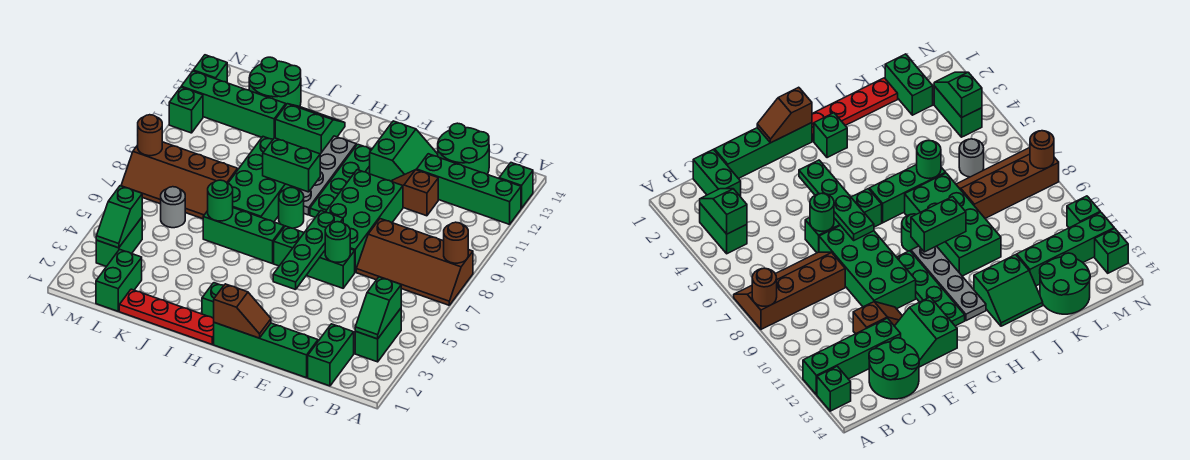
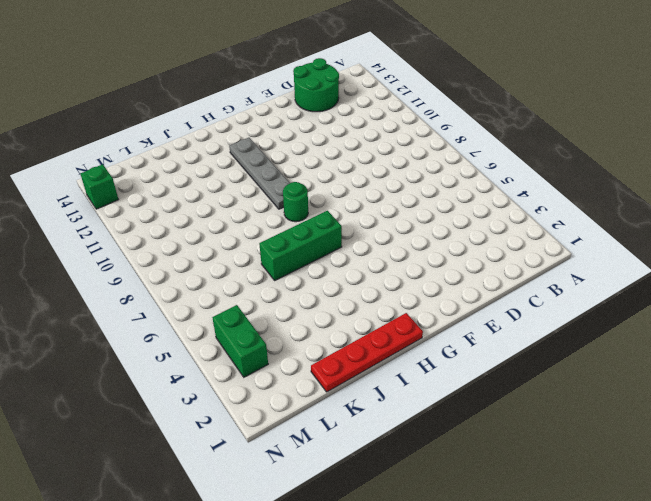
none -> brown 2x4 slope [356,219,473,305]
none -> green 1x4 brick [417,154,521,224]
none -> green 1x1 brick [499,163,533,208]
none -> green 1x2 brick [355,309,401,362]

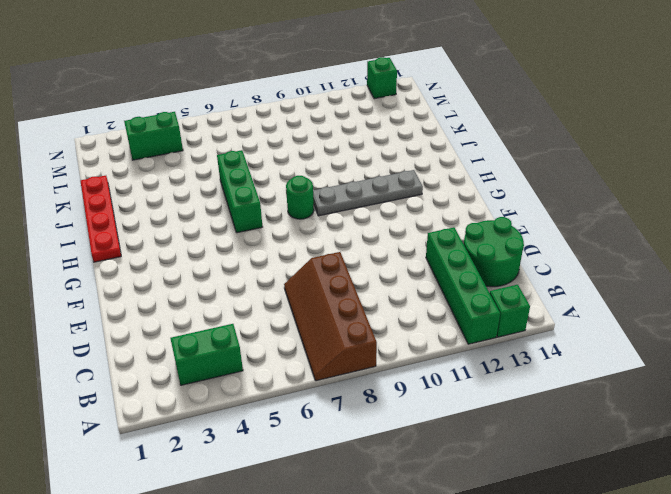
none -> green 1x2 brick [308,324,354,386]
none -> green 1x4 brick [214,323,318,378]
none -> brown 1x2 slope [391,170,438,216]
none -> green 1x3 brick [274,226,355,288]

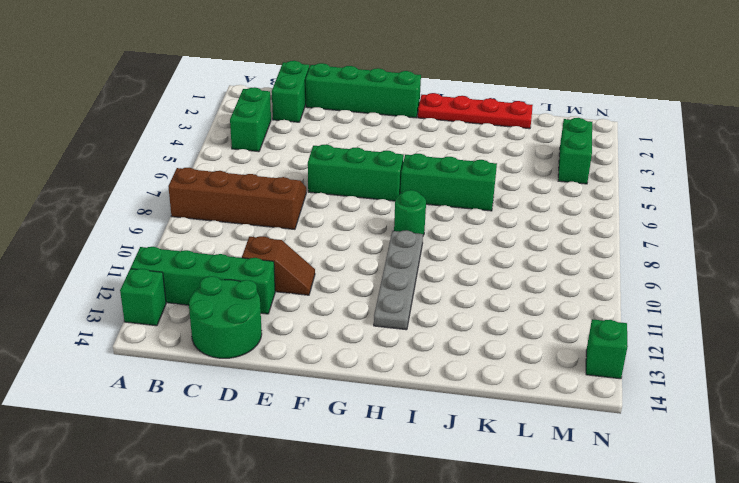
none -> green 2x4 brick [326,170,403,272]
none -> green 2x2 slope [369,121,438,181]
none -> green 1x4 plate [310,144,372,217]
none -> green 1x1 brick [202,283,223,318]

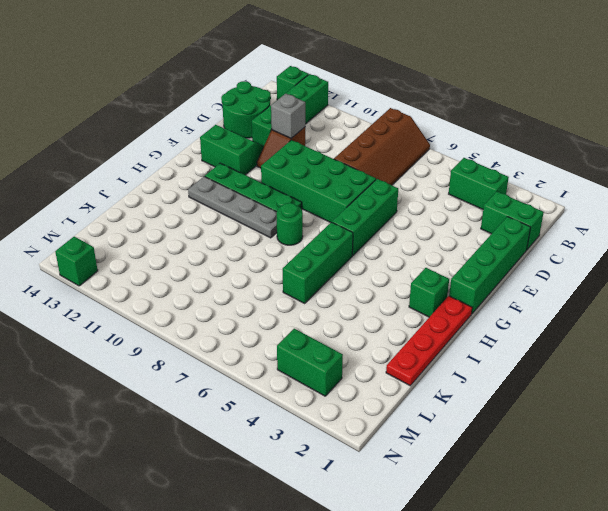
grey 1x1 brick [271,94,305,138] -> none
none -> green 2x4 brick [228,137,295,222]
none -> green 2x2 slope [275,104,345,154]
none -> brown 2x4 slope [121,142,238,219]
none -> green 1x4 brick [181,71,286,139]

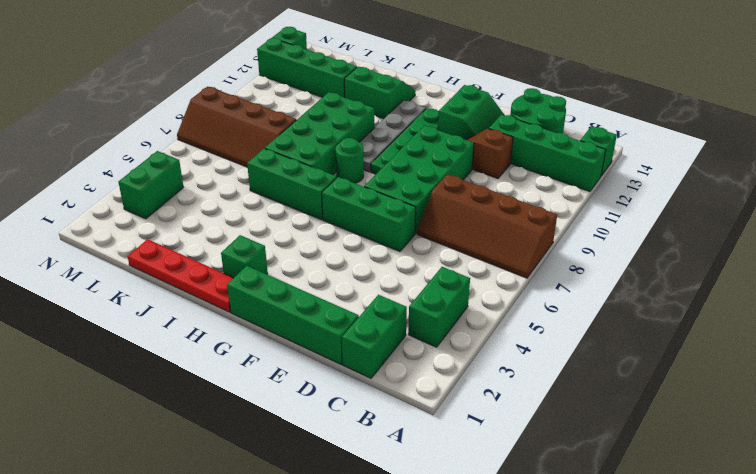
none -> green 2x2 round brick [249,57,301,107]
none -> green 1x2 brick [96,249,142,311]
none -> grey 1x1 round brick [161,187,185,228]
none -> green 1x1 brick [169,87,203,133]

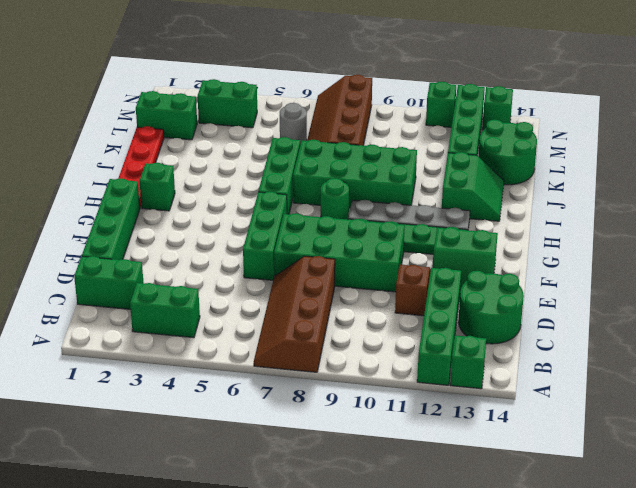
none -> brown 1x1 round brick [444,222,468,263]
none -> green 1x2 slope [355,277,401,339]
none -> green 1x1 round brick [325,222,350,262]
none -> brown 1x2 slope [214,284,271,338]

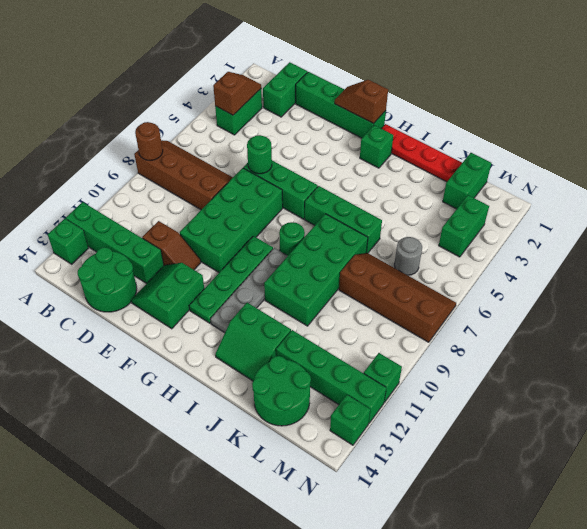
brown 1x2 slope [213,72,261,115] -> green 1x2 slope [355,277,401,339]
none -> green 1x4 plate [273,211,343,290]
none -> green 1x2 brick [263,138,320,192]
none -> green 1x1 round brick [208,180,233,221]
none -> green 1x2 slope [96,186,142,248]

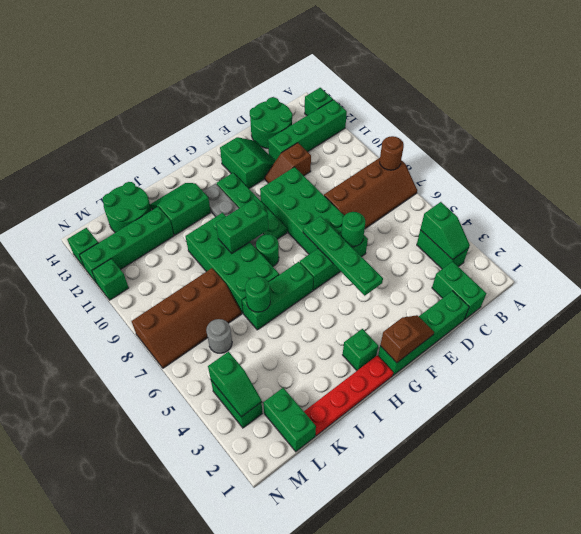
none -> brown 1x1 round brick [138,115,162,156]

